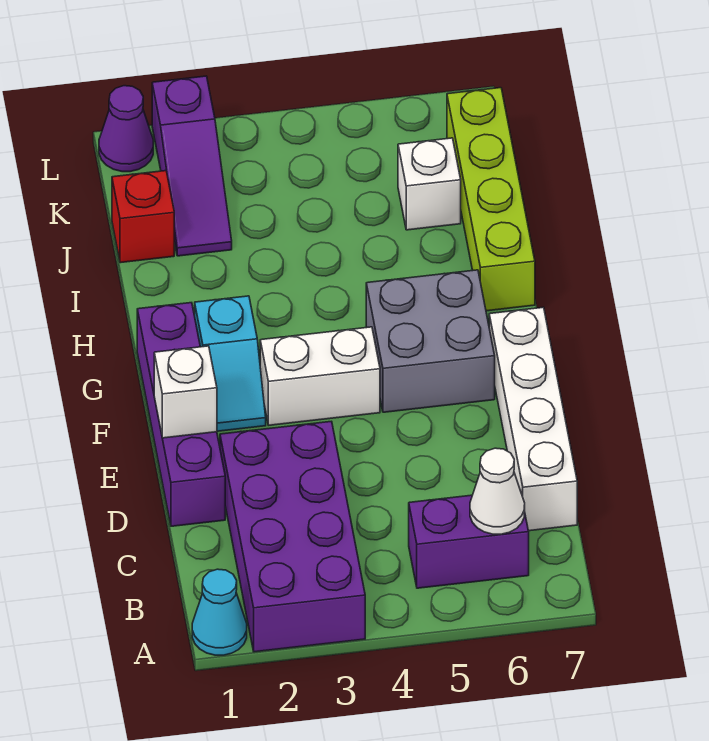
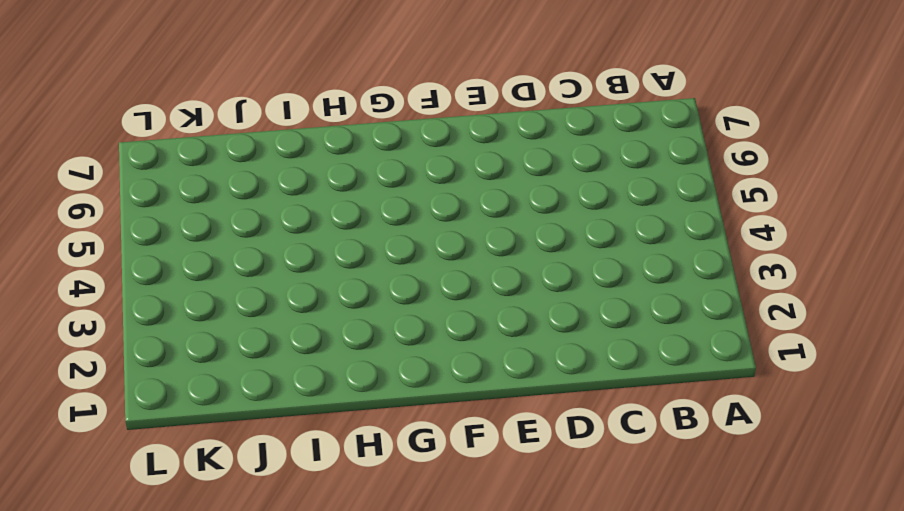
none -> cyan 1x1 cone [192,569,247,655]
none -> purple 2x4 brick [220,421,365,652]
none -> purple 1x2 brick [409,490,529,588]

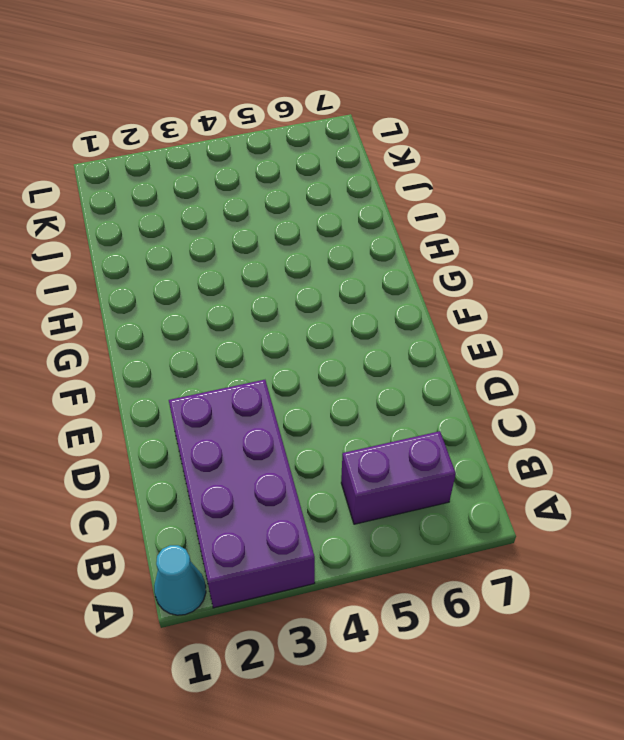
none -> white 1x4 brick [489,307,577,531]
none -> purple 1x4 brick [137,303,225,526]
none -> cyan 1x2 slope [195,296,266,431]

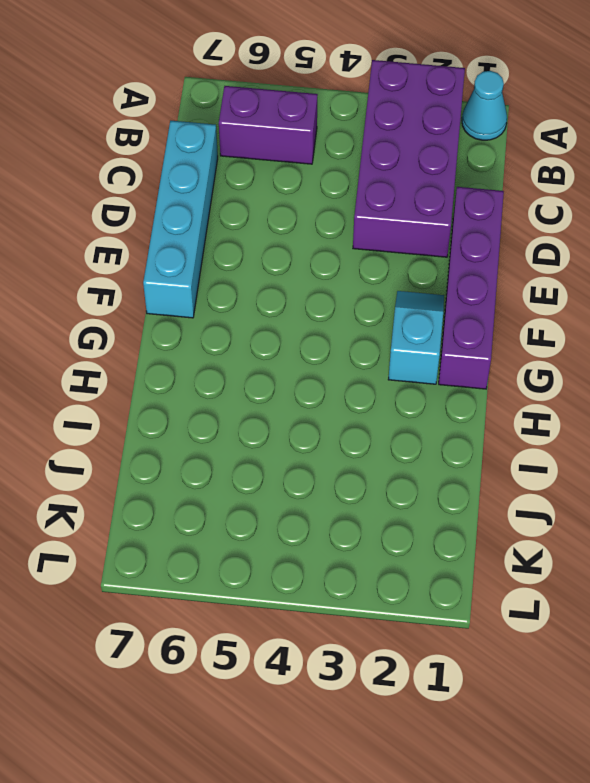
cyan 1x4 brick [143,121,218,318] -> white 1x4 brick [489,307,577,531]
none -> white 1x2 brick [260,327,380,425]
none -> grey 2x2 brick [366,270,495,412]
none -> lime 1x4 brick [447,88,535,311]

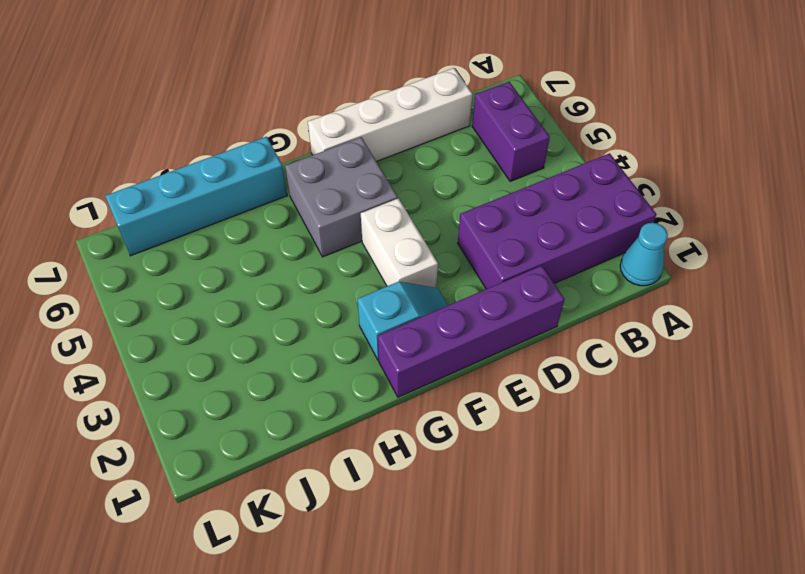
cyan 1x4 brick [105,137,287,256] -> lime 1x4 brick [447,88,535,311]
none -> red 1x1 brick [112,171,174,263]
none -> purple 1x3 slope [152,76,232,256]
none -> white 1x1 brick [398,138,461,230]

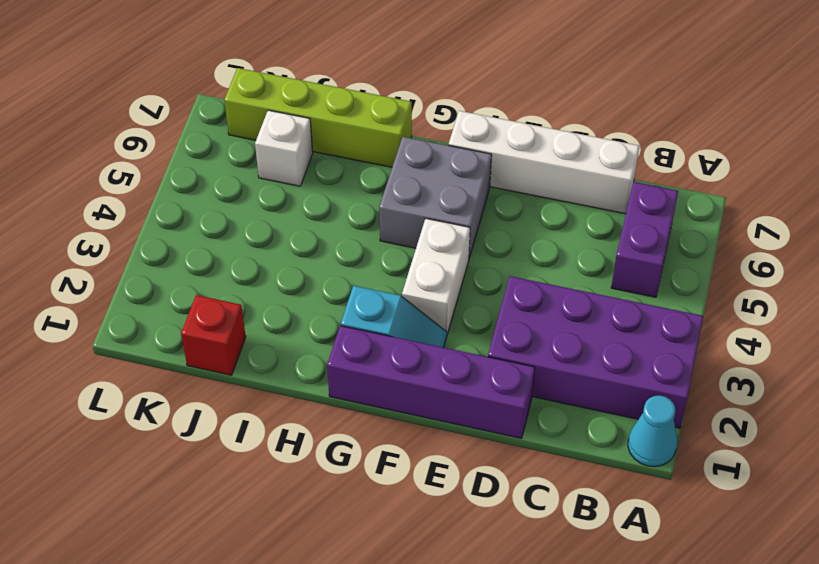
none -> purple 1x3 slope [152,76,232,256]
none -> purple 1x1 cone [99,86,153,172]
none -> white 1x1 cone [470,448,525,534]

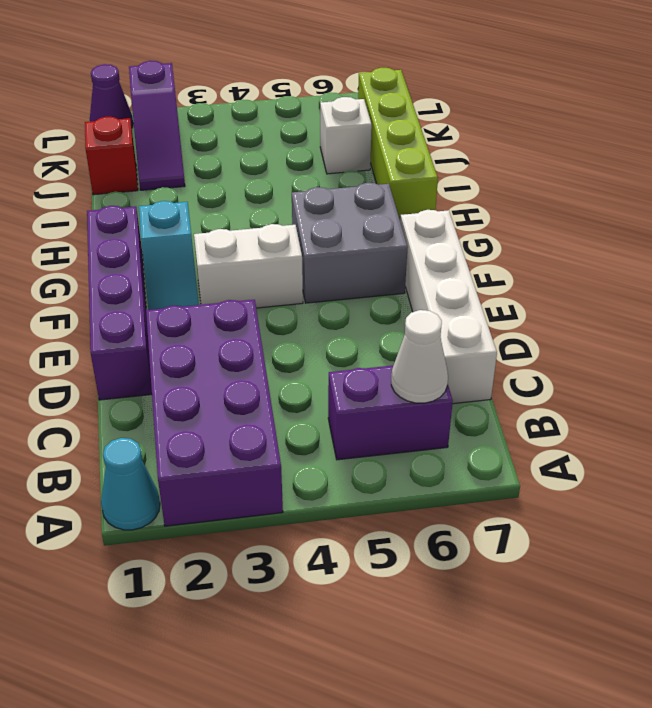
none -> white 1x1 brick [154,346,217,438]

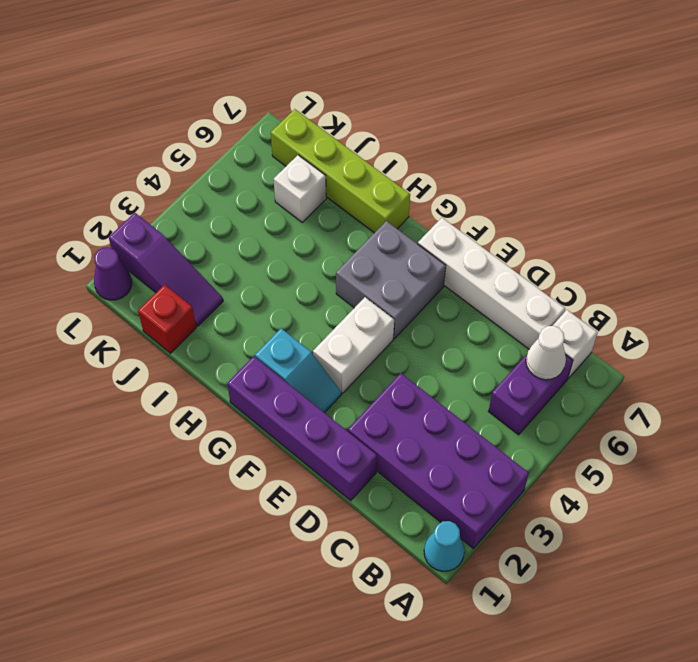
white 1x1 brick [553,310,598,378] -> white 1x1 brick moved to [154,346,217,438]

